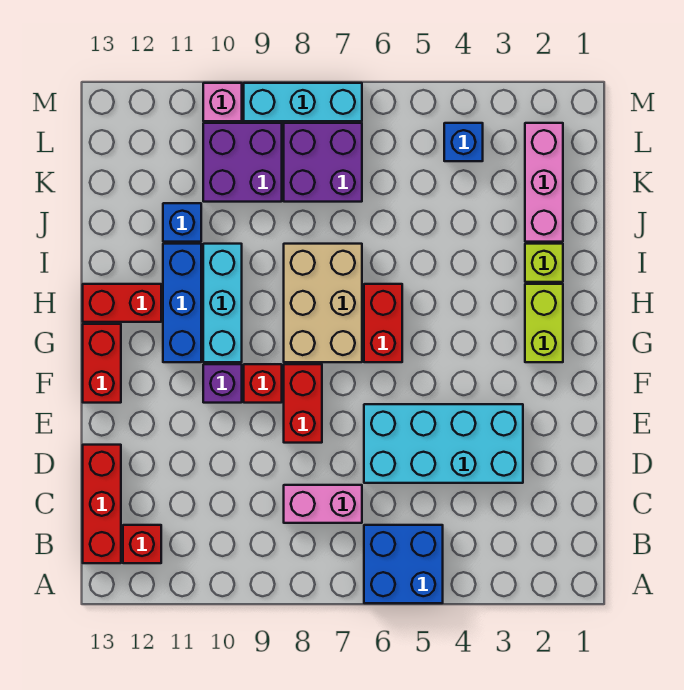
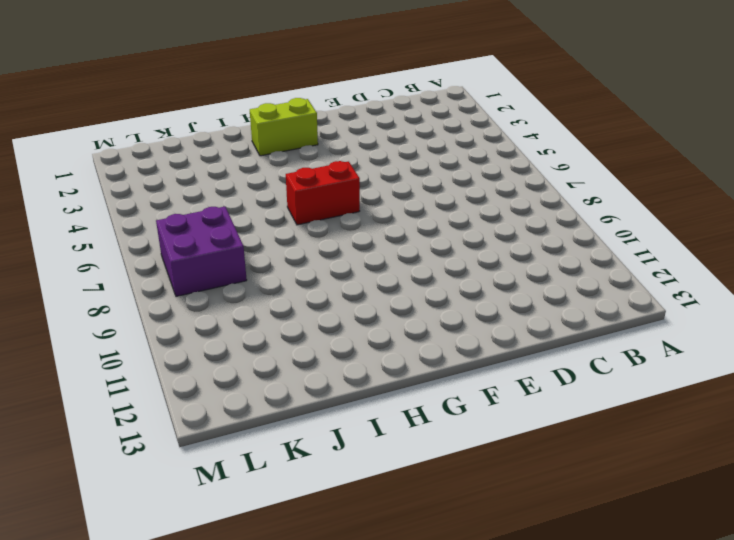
none -> blue 2x2 brick [364,525,443,603]
none -> red 1x1 brick [123,525,161,563]
none -> red 1x3 brick [83,445,121,563]

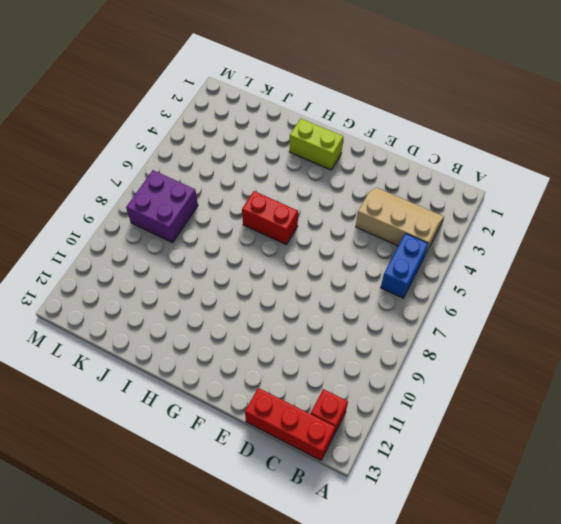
tan 2x3 slope [356,188,444,255] -> cyan 2x4 brick [364,404,523,483]
blue 1x2 brick [381,233,428,298] -> blue 2x2 brick [364,525,443,603]
none -> pink 1x2 brick [284,485,362,523]
none -> red 1x2 brick [284,364,322,443]
none -> red 1x1 brick [244,364,282,403]

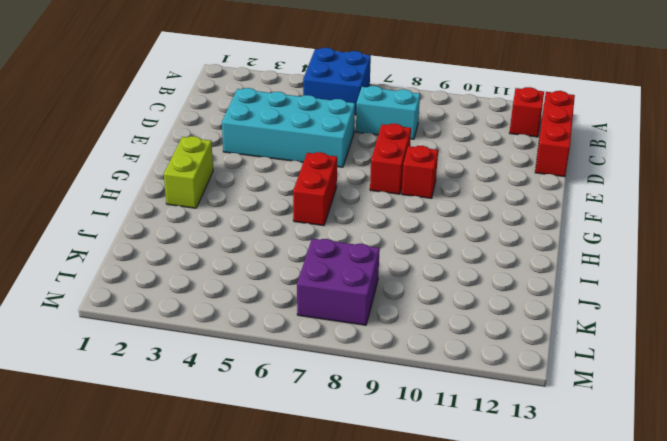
cyan 1x2 brick [356,86,420,139] -> pink 1x2 brick [284,485,362,523]
none -> purple 1x1 brick [203,364,242,403]
none -> red 1x2 brick [83,324,121,403]
none -> tan 2x3 brick [284,244,362,362]

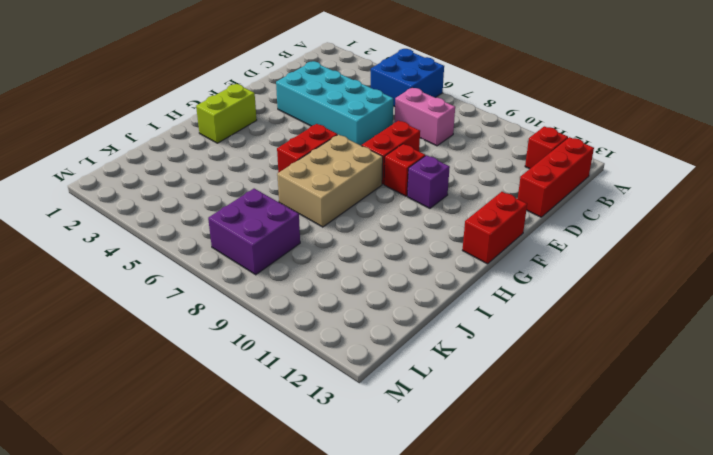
none -> cyan 1x3 brick [203,244,242,362]
none -> blue 1x3 brick [163,244,201,362]
none -> red 1x2 brick [83,284,161,322]

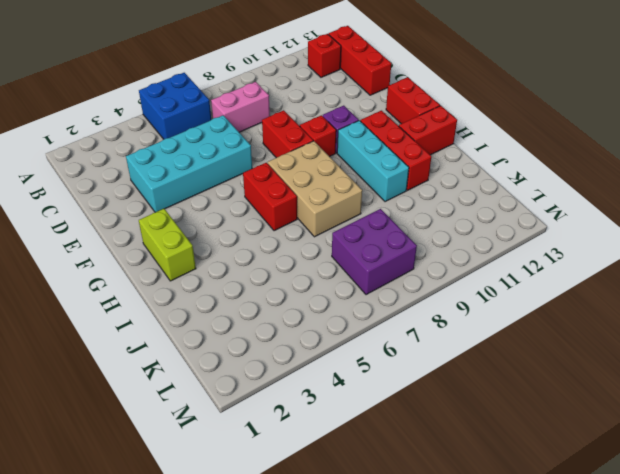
red 1x3 brick [360,111,431,190] -> blue 1x3 brick [163,244,201,362]
none -> lime 1x1 brick [525,244,563,282]
none -> pink 1x3 brick [525,123,563,242]
none -> blue 1x1 brick [163,203,201,242]

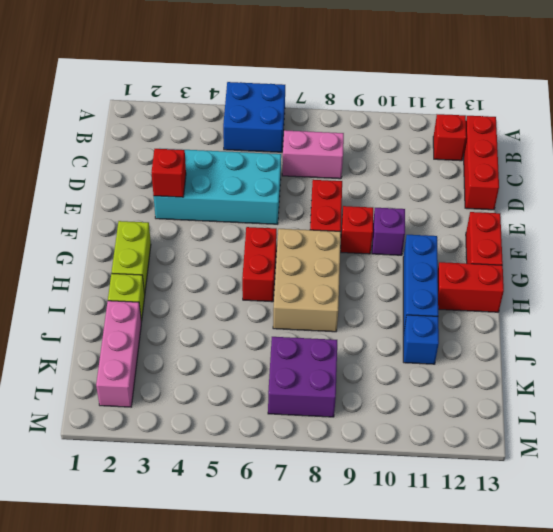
red 1x1 brick [152,149,186,197] -> none
none -> cyan 1x3 brick [203,244,242,362]
none -> purple 2x2 brick [203,123,282,202]
none -> blue 1x1 brick [444,123,483,161]

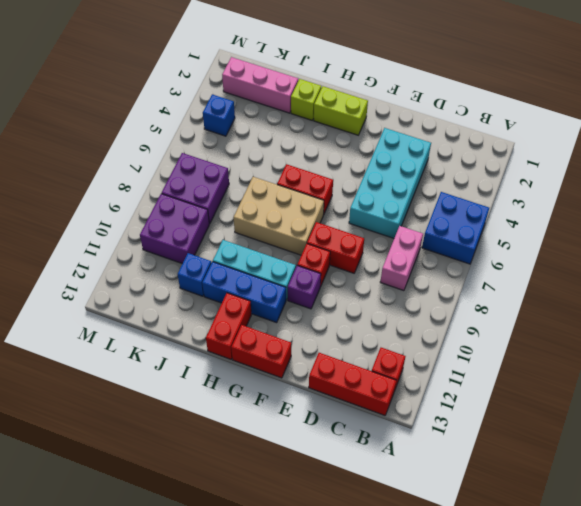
none -> cyan 1x3 brick [244,83,362,121]
none -> pink 1x1 brick [203,83,242,121]

